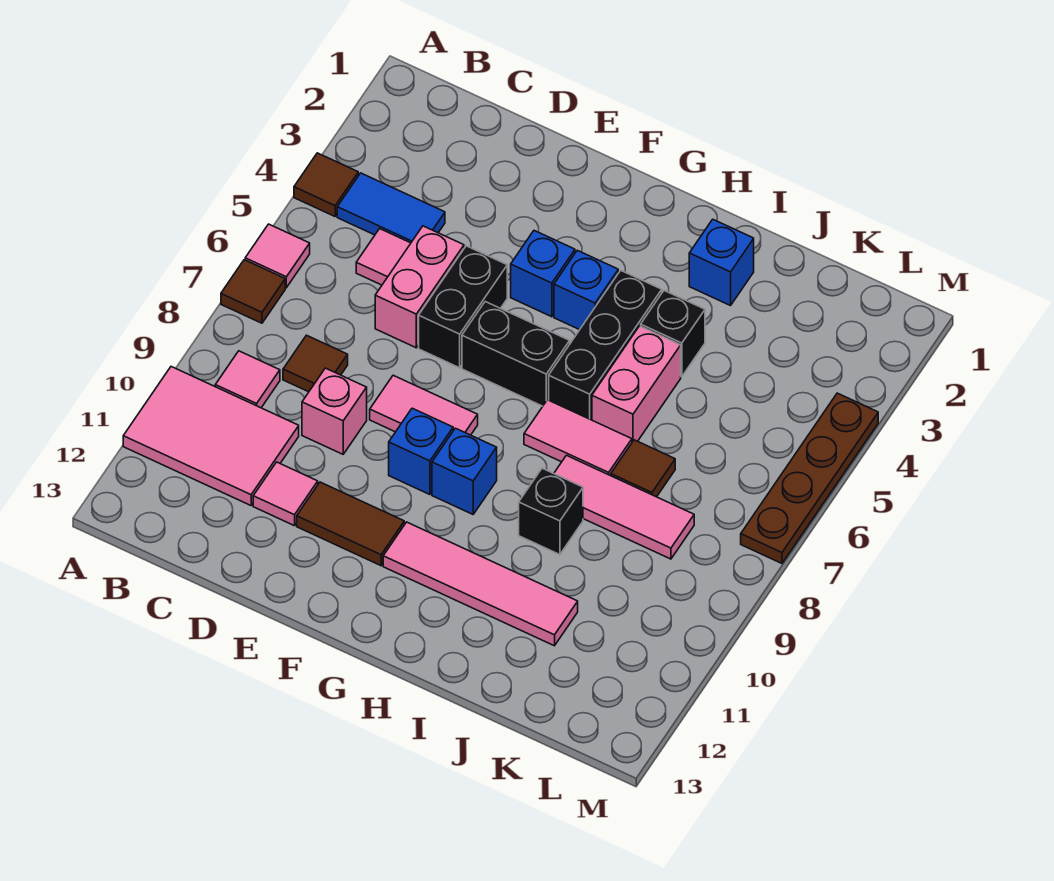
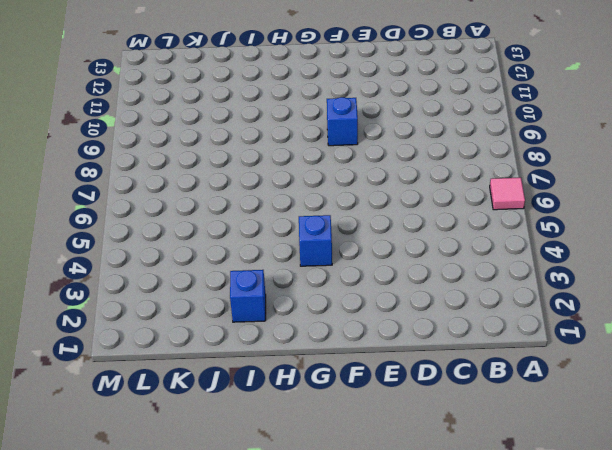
none -> brown 1x1 tile [294,153,358,216]
none -> brown 1x1 tile [221,260,285,323]
none -> pink 2x3 tile [123,367,299,505]

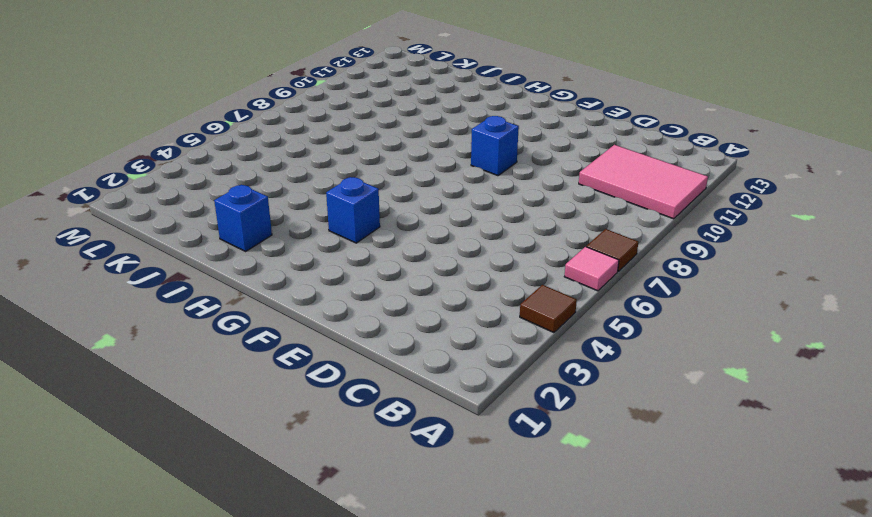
none -> blue 1x2 tile [337,173,445,243]
none -> pink 1x1 tile [215,351,280,408]
none -> pink 1x1 tile [356,229,411,285]

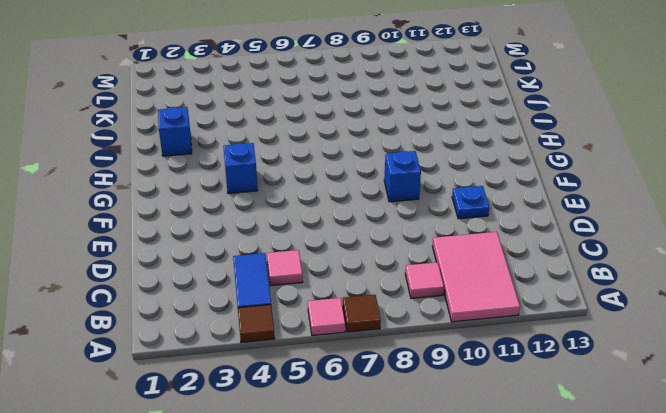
blue 1x1 plate [452,186,489,219] -> brown 1x2 tile [297,482,404,566]
none -> brown 1x1 tile [283,335,348,392]
none -> pink 1x2 brick [375,226,464,348]
none -> pink 1x1 brick [302,368,367,454]

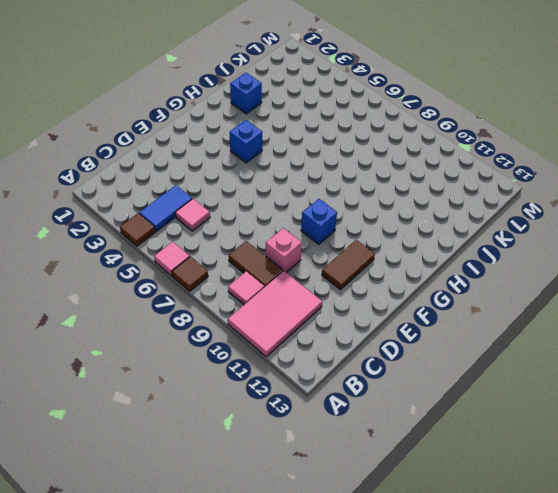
brown 1x2 tile [229,241,283,287] -> brown 1x1 tile [283,335,348,392]
none -> pink 1x2 brick [375,226,464,348]
none -> pink 1x1 tile [253,462,318,526]
none -> black 1x2 brick [419,246,507,368]

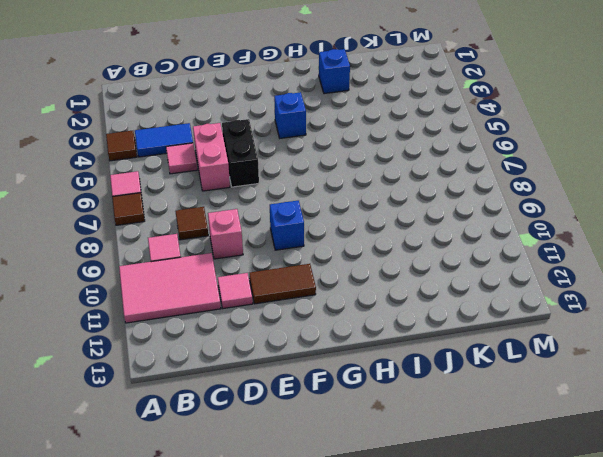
none -> pink 1x2 tile [370,375,478,435]
none -> blue 1x1 brick [511,231,575,317]
none -> black 1x2 brick [462,302,570,406]

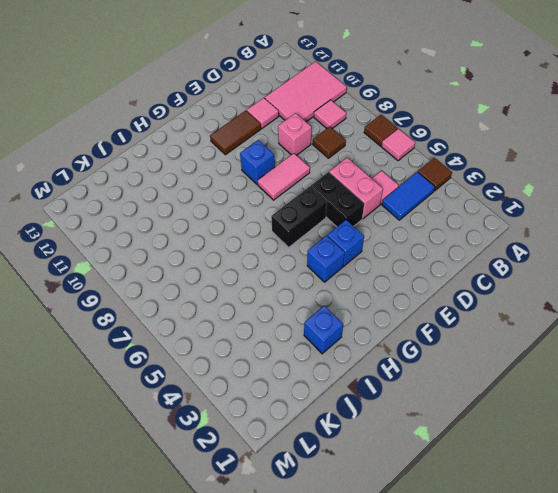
none -> blue 1x1 brick [432,428,497,514]
none -> pink 1x4 tile [383,522,578,646]
none -> black 1x3 brick [549,270,662,420]

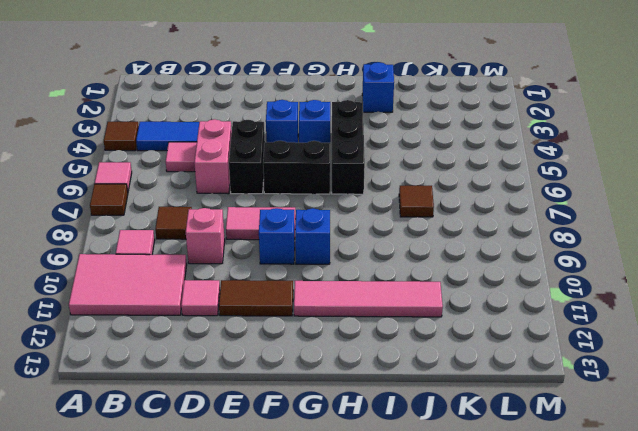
none -> pink 1x2 tile [524,400,632,476]
none -> black 1x1 brick [641,291,705,377]
none -> pink 1x2 brick [592,326,681,442]

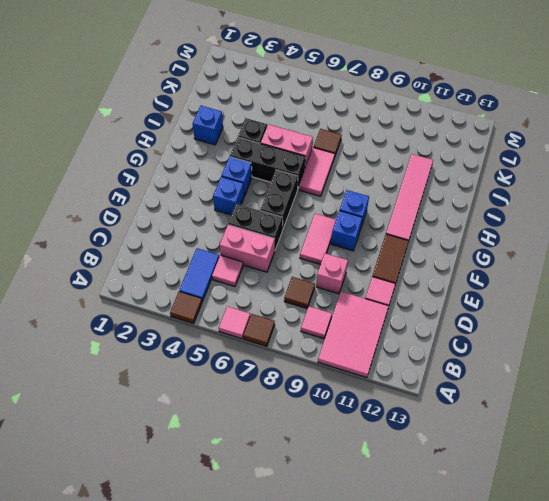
none -> pink 1x3 tile [554,455,694,559]
none -> black 1x1 brick [519,468,583,555]
none -> brown 1x4 plate [741,393,878,563]

